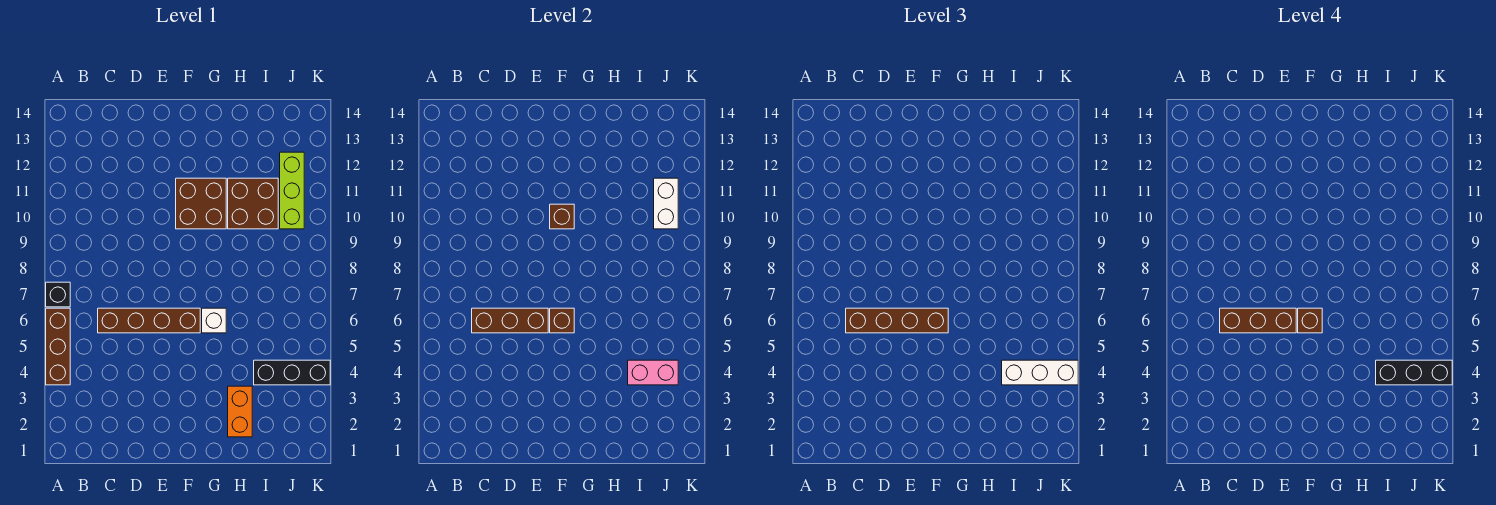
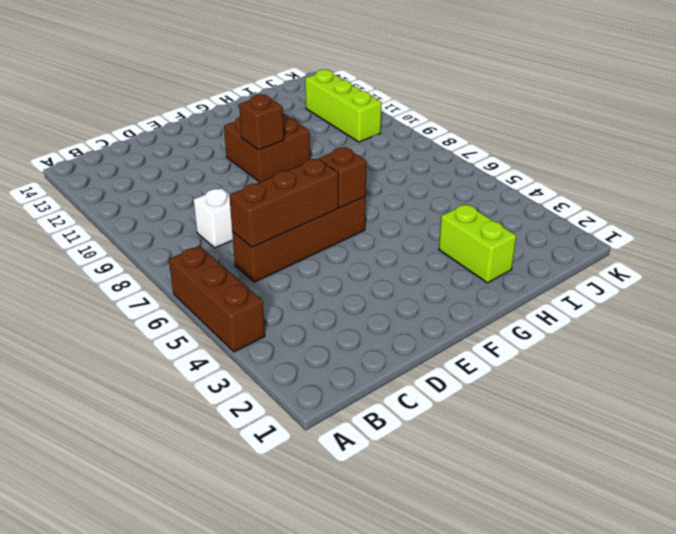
white 1x1 brick [193,188,233,248] -> white 1x1 brick moved to [202,308,226,333]
lime 1x2 brick [439,204,516,283] -> orange 1x2 brick [228,386,252,437]
none -> black 1x1 brick [46,282,70,307]
none -> brown 2x2 brick [228,178,278,229]
none -> black 1x3 brick [254,360,330,385]

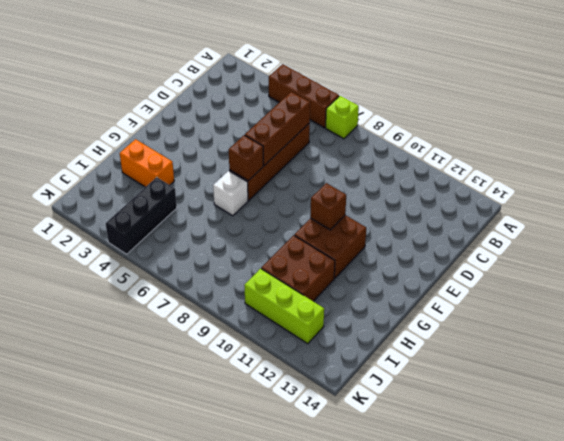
lime 1x1 brick [326,96,359,139] -> black 1x1 brick [46,282,70,307]
none -> pink 1x2 brick [628,360,678,385]
none -> white 1x2 brick [654,178,678,229]
none -> brown 1x4 brick [846,308,948,333]

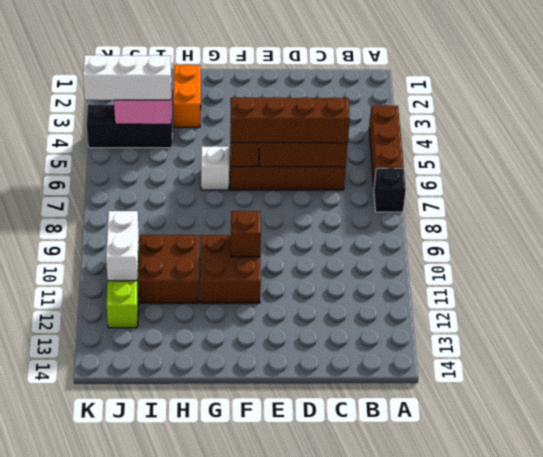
none -> brown 1x3 brick [1220,308,1296,333]
none -> brown 1x1 brick [1298,308,1322,333]
none -> black 1x3 brick [1376,360,1452,385]

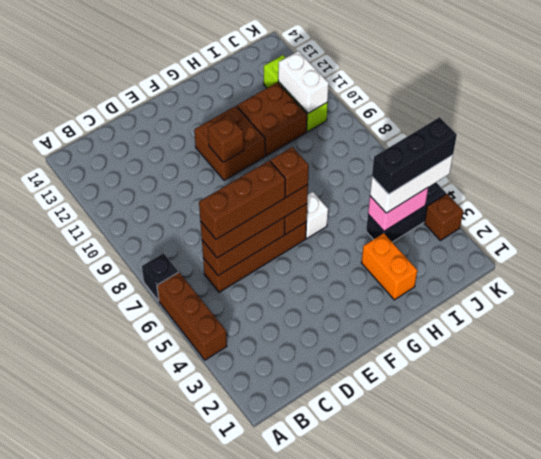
brown 1x1 brick [424,194,463,240] -> none

